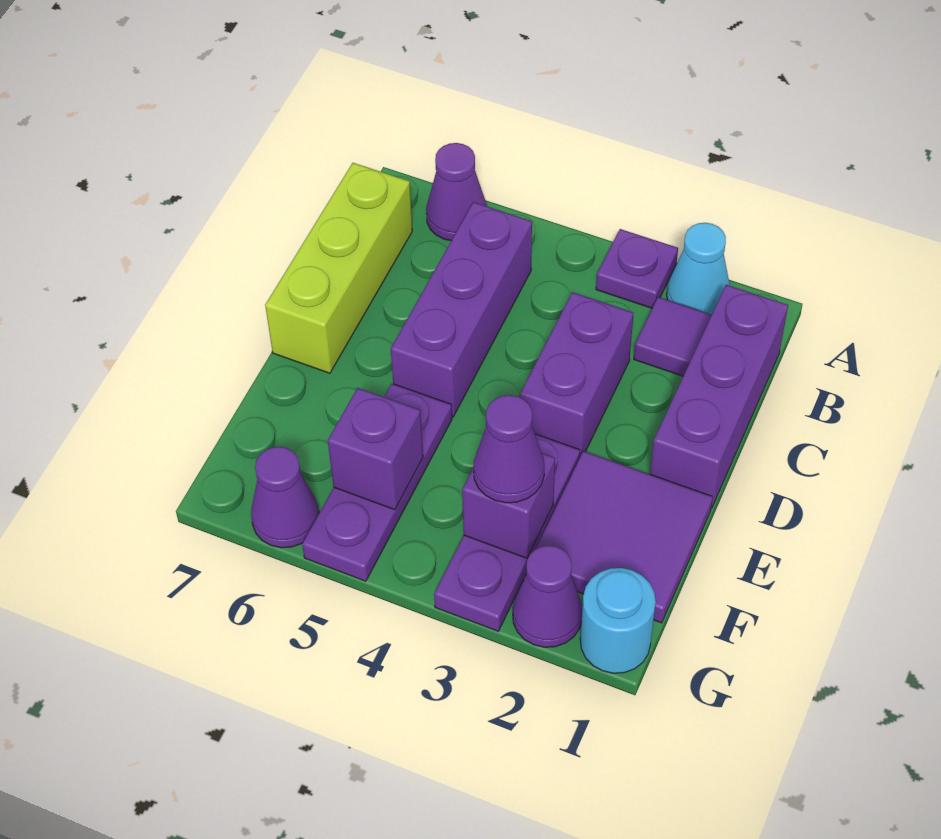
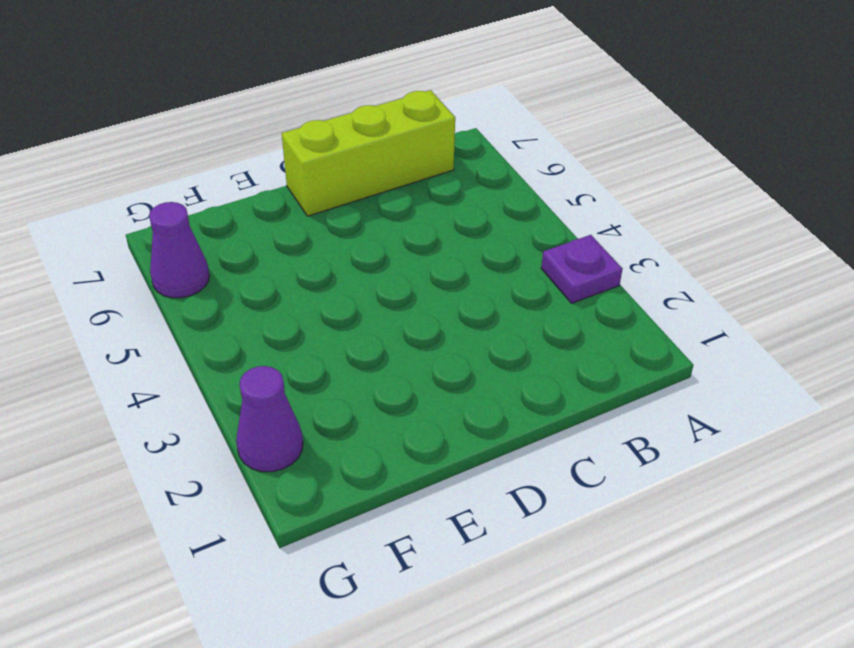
none -> cyan 1x1 cone [667,223,730,315]
none -> purple 1x1 cone [426,143,487,241]
none -> purple 1x3 brick [650,285,788,508]

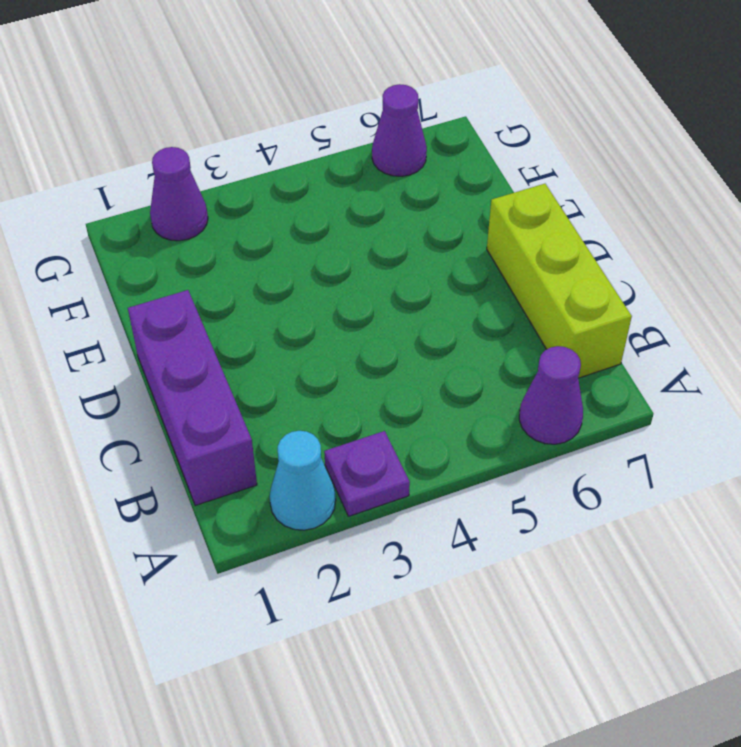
none -> purple 1x1 tile [634,297,712,376]
none -> purple 1x3 brick [391,202,532,417]
none -> purple 1x2 brick [520,292,634,457]

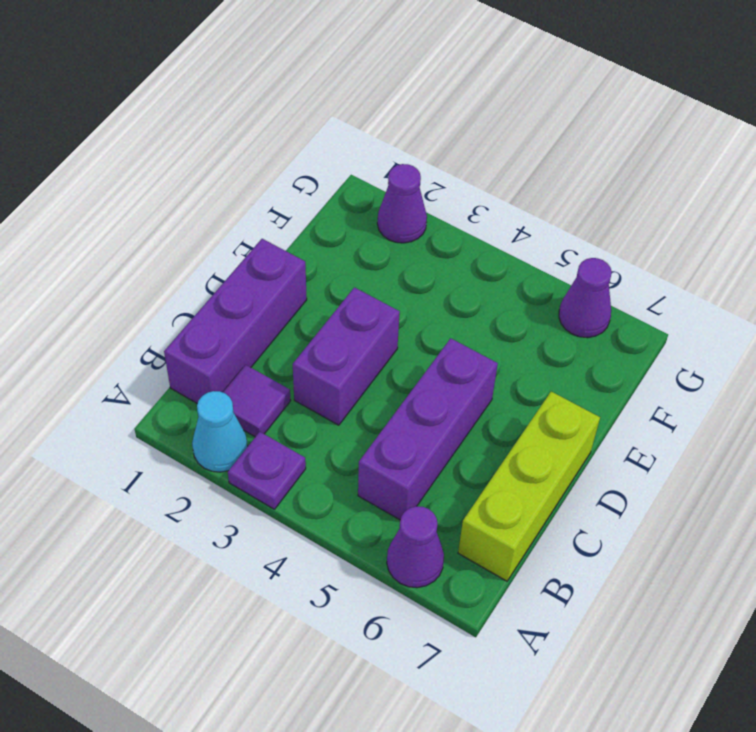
none -> purple 2x2 tile [536,451,713,623]
none -> purple 1x3 plate [434,434,580,631]
none -> purple 1x3 plate [302,384,452,581]

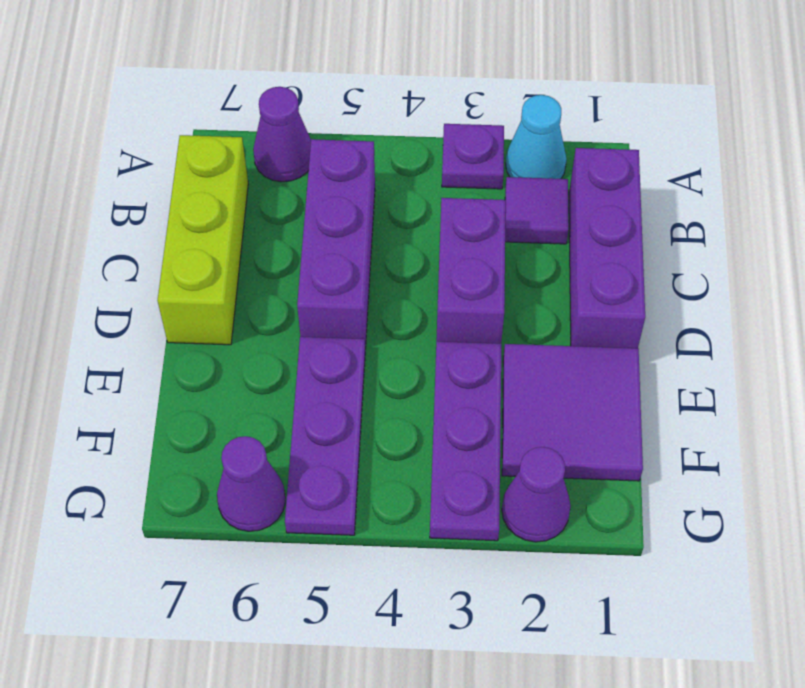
none -> cyan 1x1 round brick [580,568,656,673]
none -> purple 1x1 brick [462,453,555,558]
none -> purple 1x1 brick [328,388,423,510]

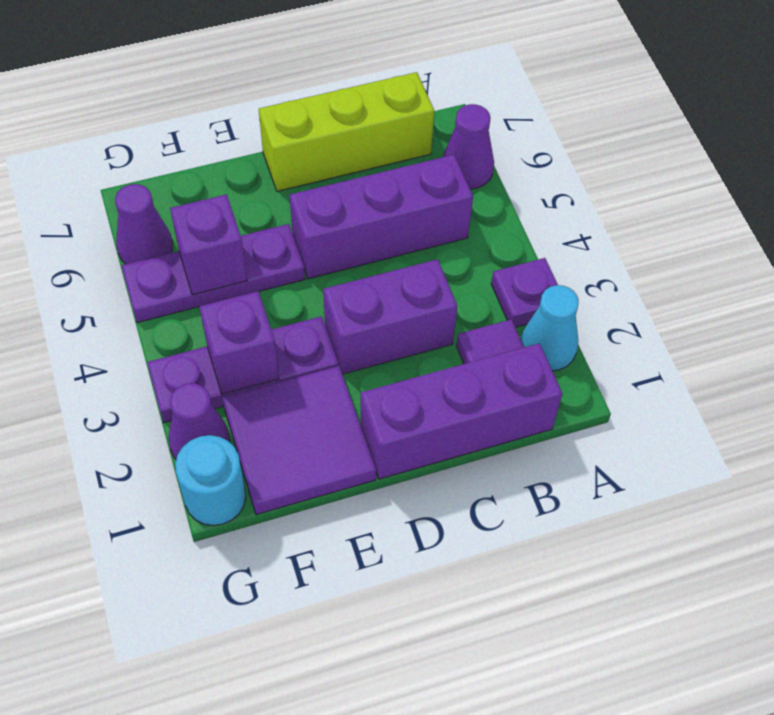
none -> purple 1x1 cone [473,395,545,503]

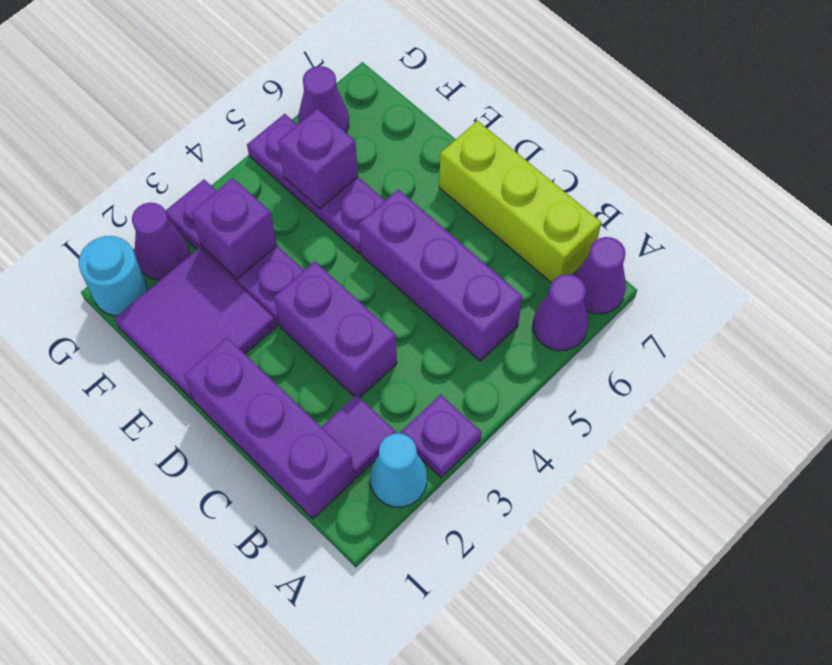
purple 1x1 cone [574,237,626,314] -> purple 1x1 cone moved to [473,395,545,503]

